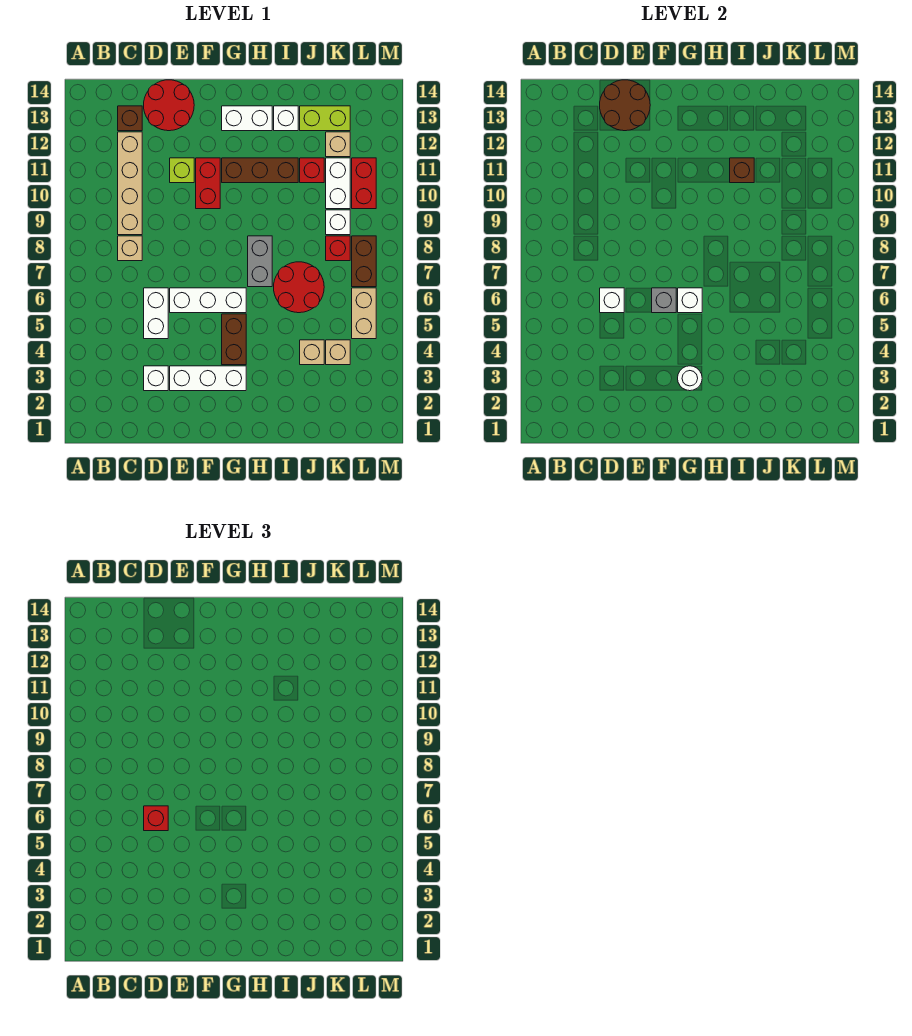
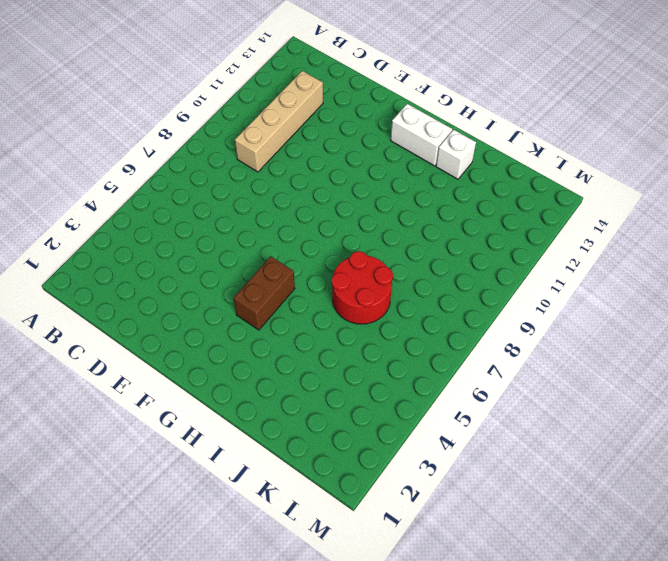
none -> tan 1x1 brick [118,236,142,261]
none -> brown 1x1 brick [118,106,142,131]
none -> white 1x1 brick [144,366,168,391]
none -> white 1x2 brick [144,288,168,339]

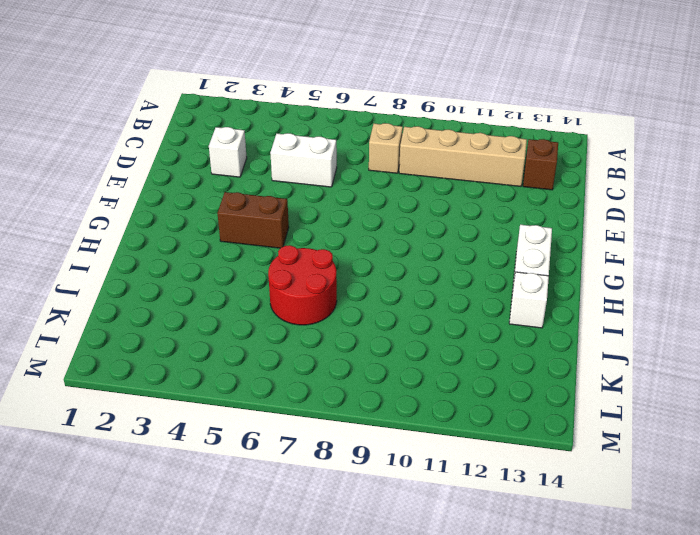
none -> red 2x2 round brick [144,80,194,131]
none -> white 1x3 brick [170,366,246,391]
none -> white 1x3 brick [170,288,246,313]
none -> lime 1x1 brick [170,158,194,183]

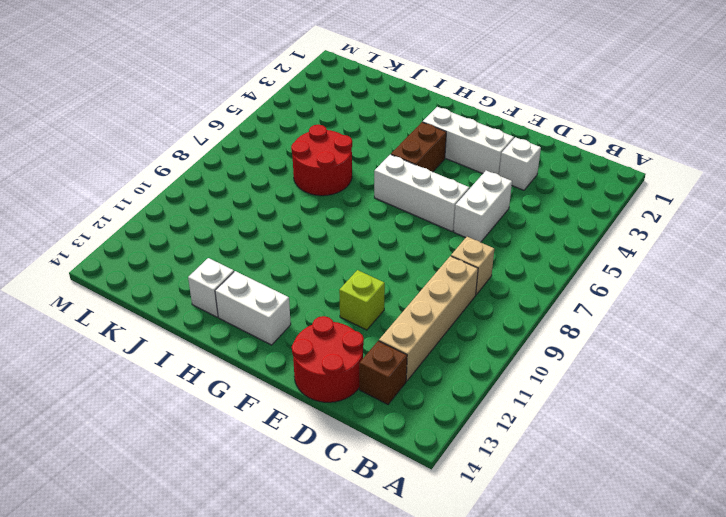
none -> red 1x2 brick [196,158,220,209]
none -> brown 1x3 brick [222,158,298,183]
none -> grey 1x2 brick [248,236,272,287]
none -> tan 1x1 brick [300,340,324,365]

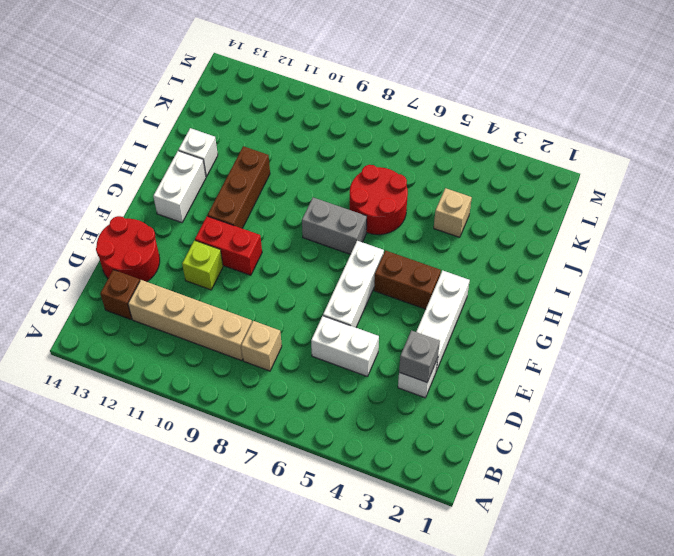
grey 1x1 brick [399,330,440,382] -> grey 1x1 brick moved to [652,288,676,313]
none -> red 1x1 brick [300,158,324,183]
none -> lime 1x2 brick [300,106,350,131]
none -> tan 1x1 brick [326,340,350,365]
none -> red 1x1 brick [326,236,350,261]

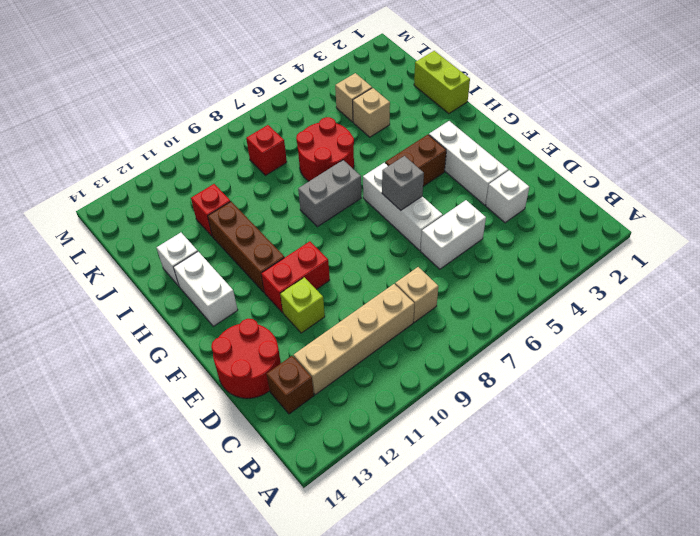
lime 1x2 brick [414,51,470,114] -> lime 1x2 brick moved to [300,106,350,131]
none -> white 1x1 brick [326,210,350,235]
none -> white 1x2 brick [326,158,350,209]
none -> tan 1x1 brick [326,132,350,157]
none -> tan 1x2 brick [352,288,376,339]

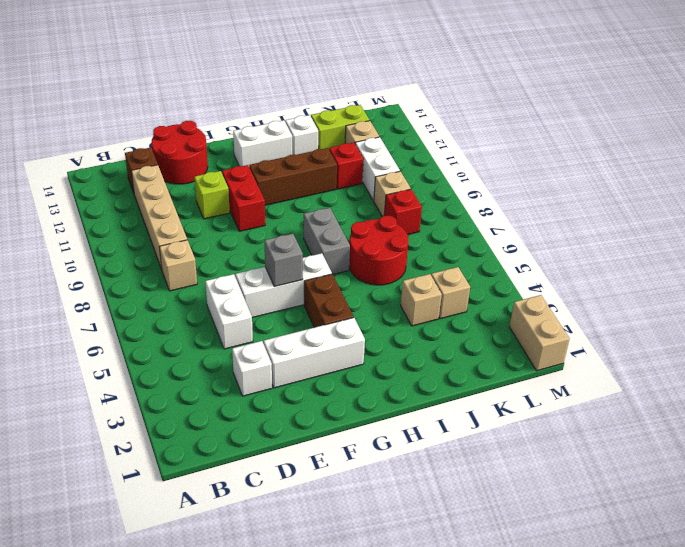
tan 1x1 brick [374,171,411,217] -> white 1x1 brick [326,210,350,235]
tan 1x2 brick [509,295,569,371] -> tan 1x2 brick moved to [352,288,376,339]
none -> brown 1x2 brick [352,236,376,287]
none -> red 1x2 brick [352,158,376,209]
none -> white 1x1 brick [600,288,624,313]
none -> brown 2x2 round brick [600,80,650,131]

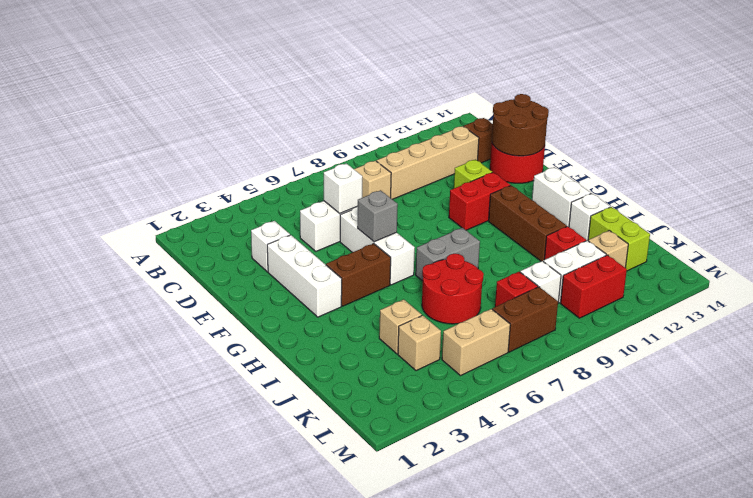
none -> white 1x1 round brick [678,366,702,391]
none -> white 1x1 brick [678,288,702,313]
none -> brown 1x1 brick [730,158,754,183]
none -> red 1x1 brick [144,806,168,831]

